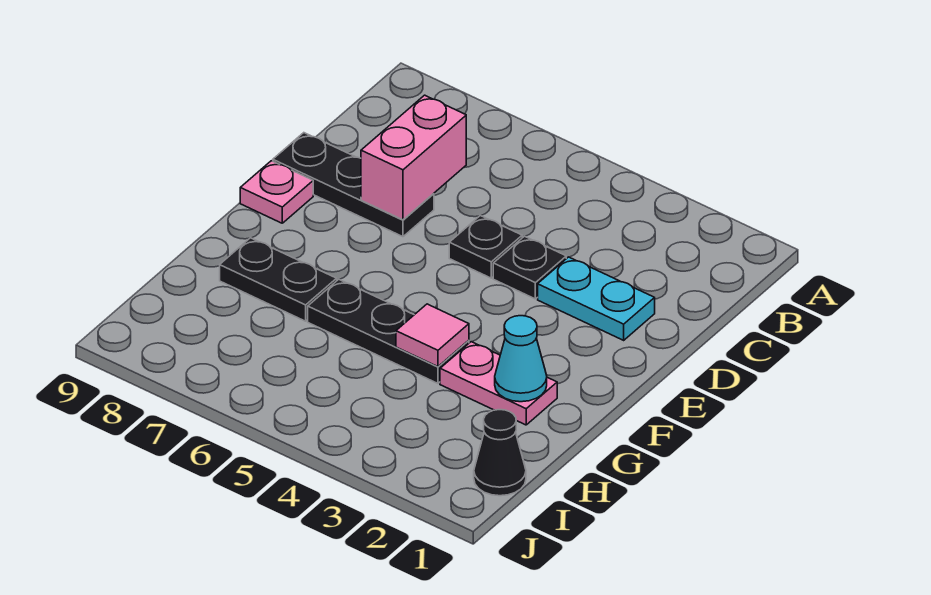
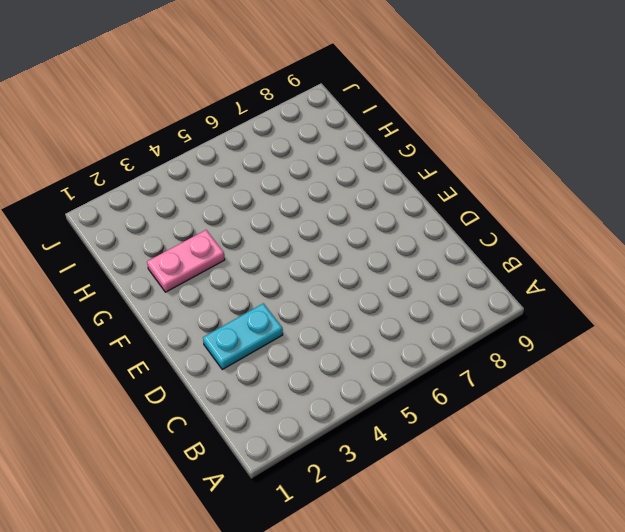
none -> black 1x1 plate [493,236,566,299]
none -> black 1x1 plate [449,216,522,278]
none -> black 1x3 plate [273,133,434,237]

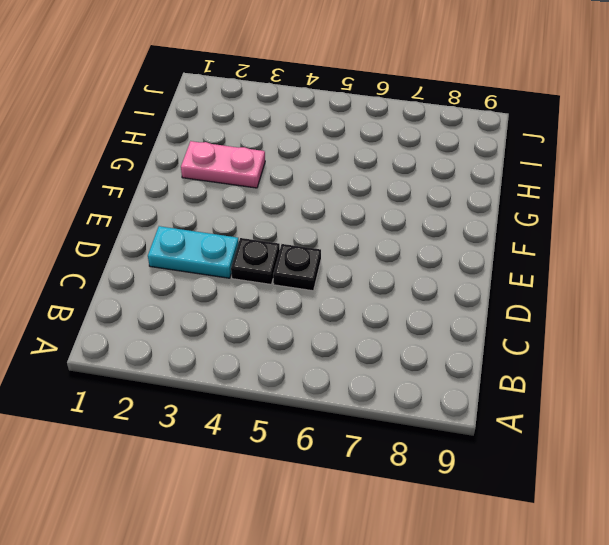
none -> black 1x3 plate [273,133,434,237]
none -> pink 1x1 plate [240,161,313,223]
none -> black 1x3 plate [308,279,469,383]

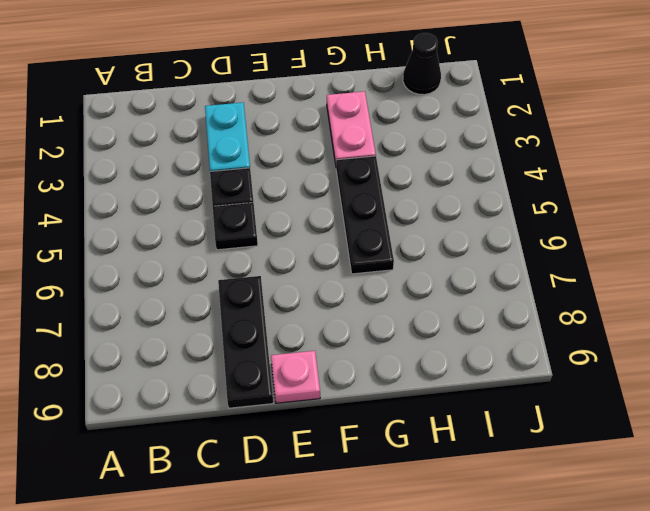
none -> black 1x2 plate [220,238,337,321]
none -> pink 1x2 brick [361,95,466,220]
none -> cyan 1x1 cone [495,316,547,402]

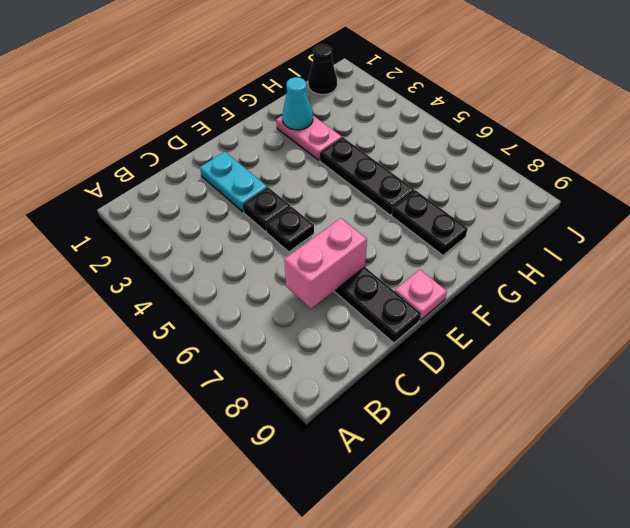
none -> pink 1x1 tile [396,304,469,367]

